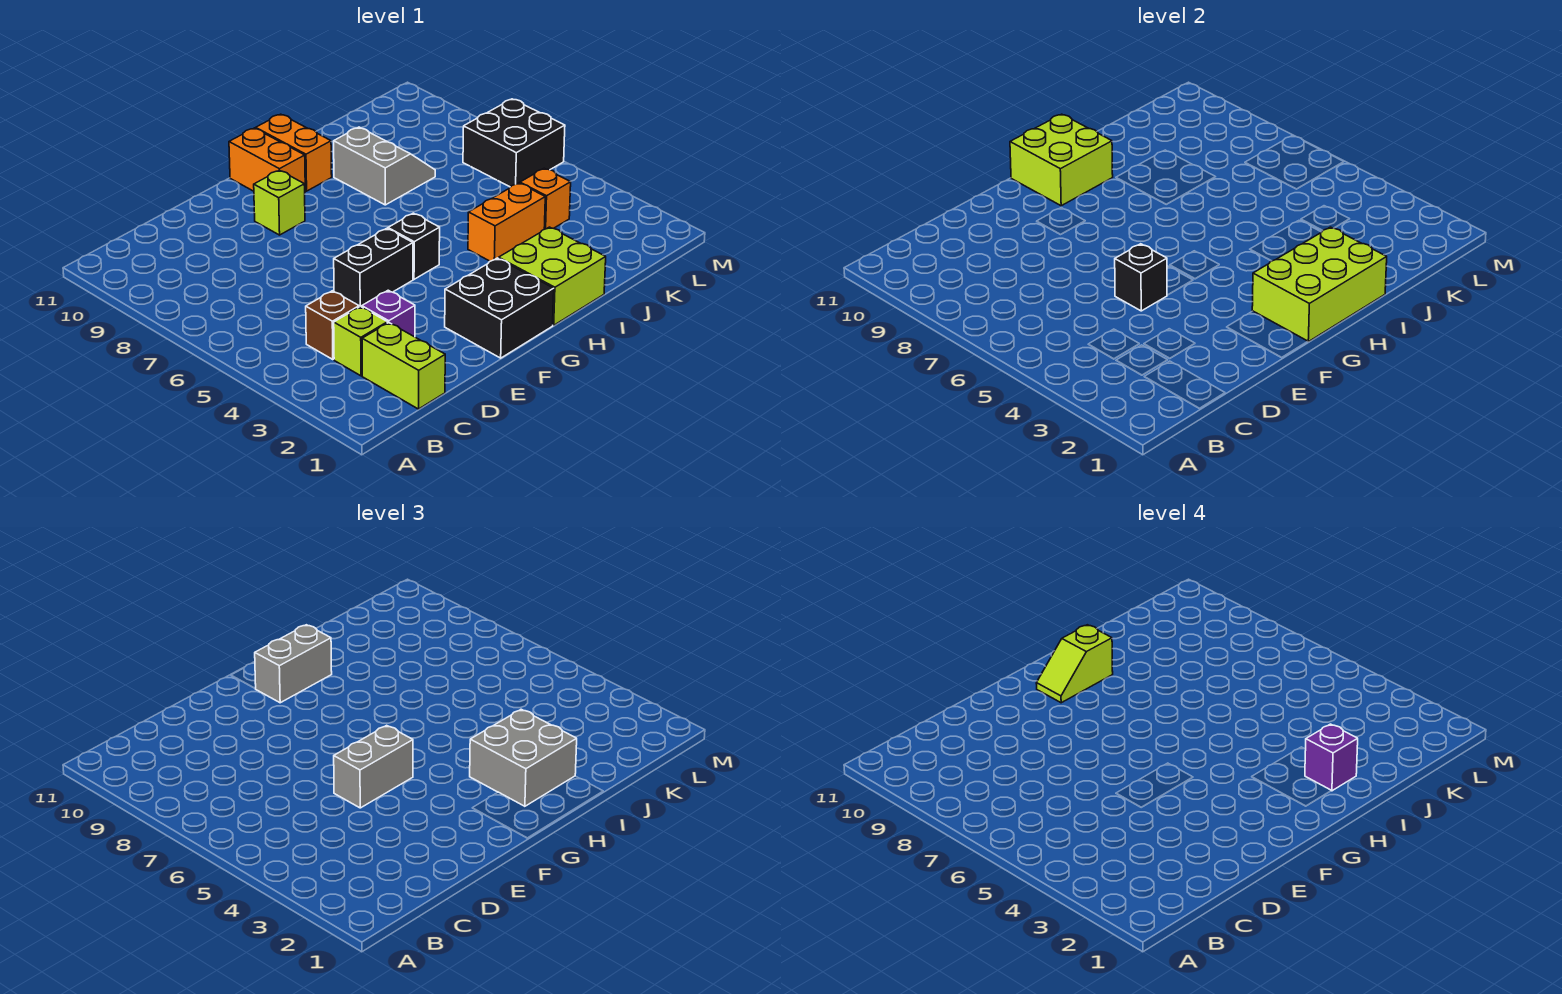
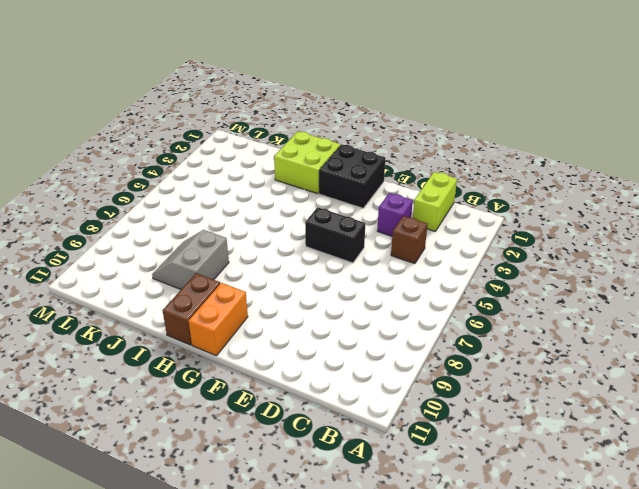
brown 1x2 brick [163,273,220,345] -> orange 1x2 brick [256,114,332,191]
none -> lime 1x1 brick [334,306,387,376]
none -> lime 1x1 brick [254,170,305,235]
none -> black 1x1 brick [388,213,440,279]

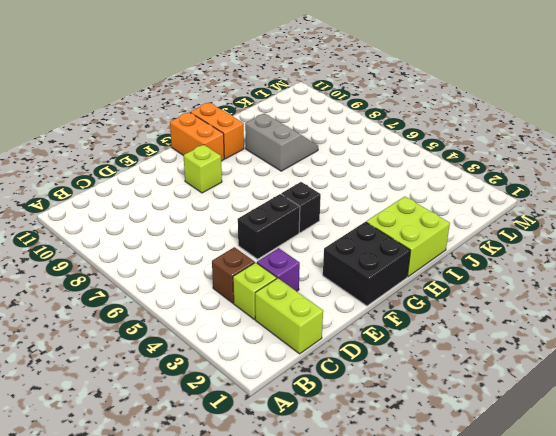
none -> orange 1x2 brick [468,183,545,261]
none -> orange 1x1 brick [520,168,571,229]
none -> black 2x2 brick [463,99,565,187]

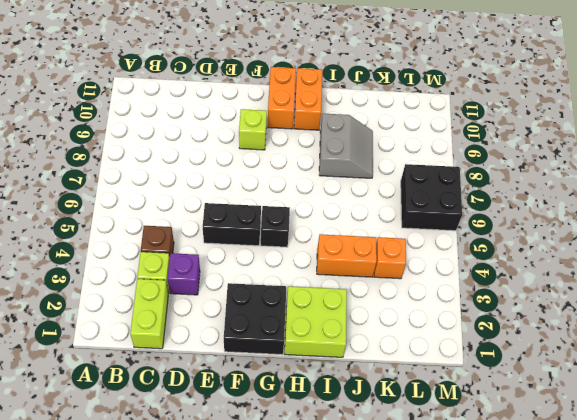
none -> black 1x1 brick [1115,244,1167,311]
none -> lime 2x3 brick [1252,227,1387,342]
none -> lime 2x2 brick [1010,114,1113,206]

